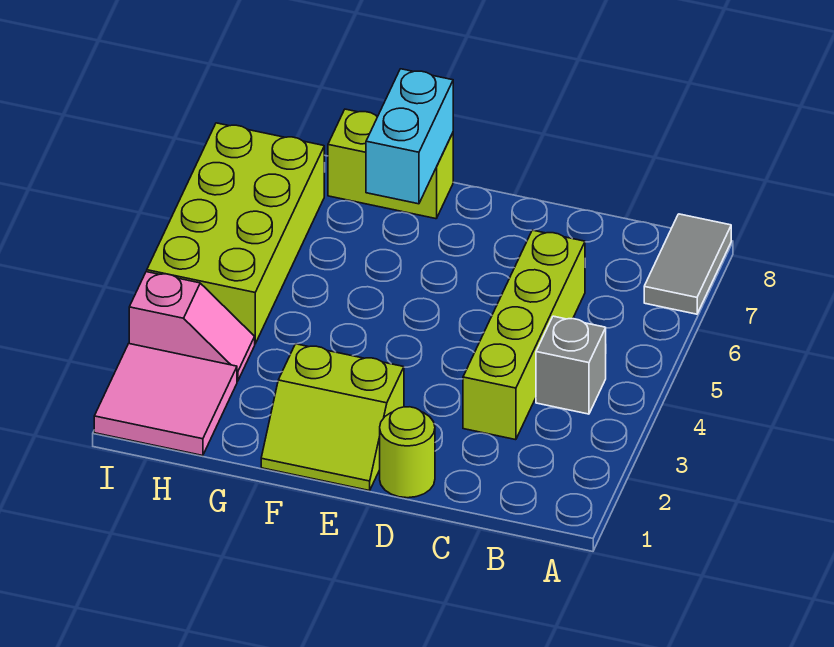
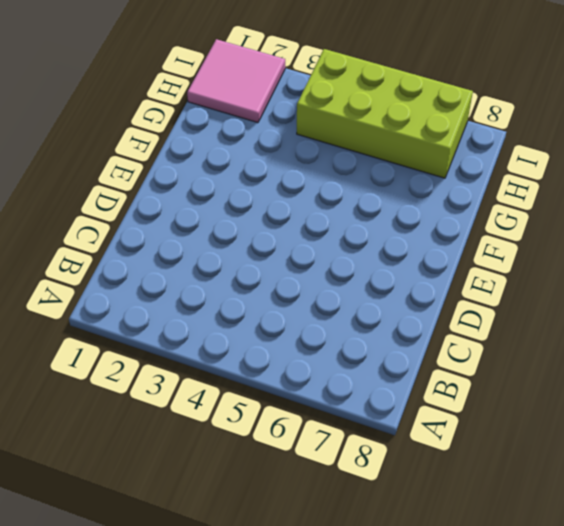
none -> grey 1x2 tile [644,214,731,314]
none -> grey 1x1 brick [536,316,606,414]

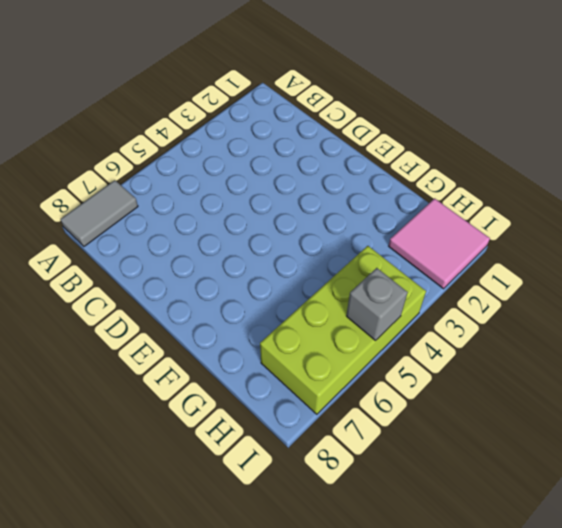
grey 1x1 brick [346,268,408,341] -> grey 1x1 brick moved to [536,316,606,414]
none -> lime 1x4 brick [463,230,585,440]
none -> lime 1x1 round brick [380,407,435,498]

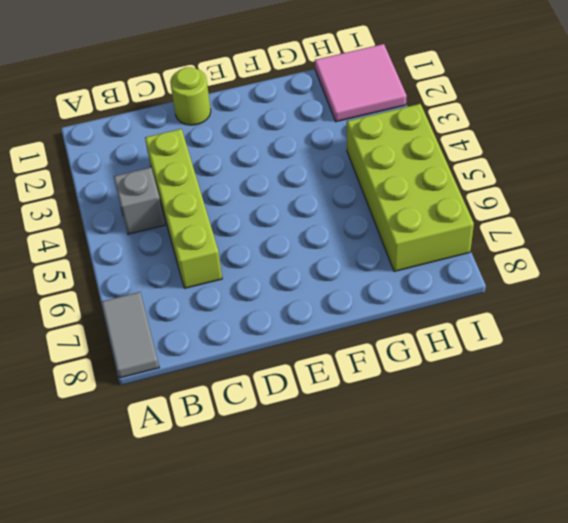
none -> lime 2x2 slope [261,344,404,491]
none -> lime 1x2 brick [328,109,453,219]

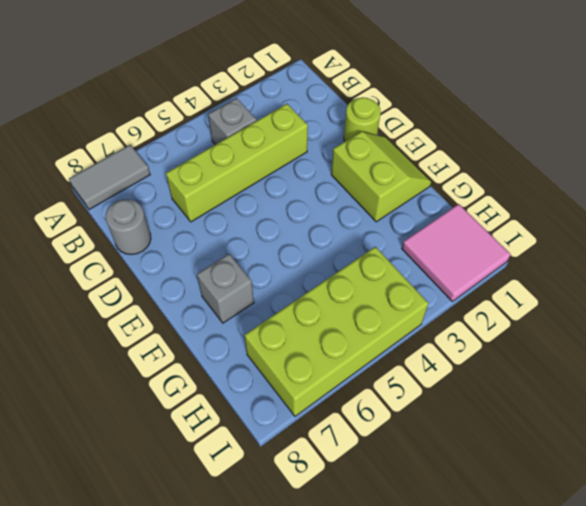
grey 1x1 round brick [106,199,151,255] -> none
grey 1x1 brick [197,254,254,323] -> none
none -> lime 1x2 brick [328,109,453,219]
none -> pink 1x2 slope [129,272,255,381]

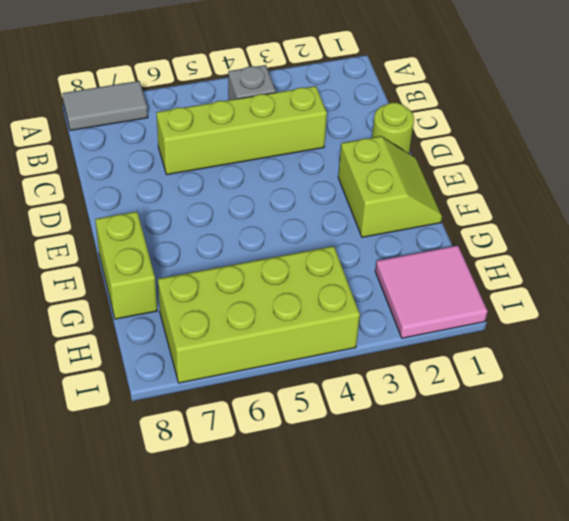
none -> pink 1x2 slope [129,272,255,381]
none -> cyan 1x2 brick [366,69,453,204]

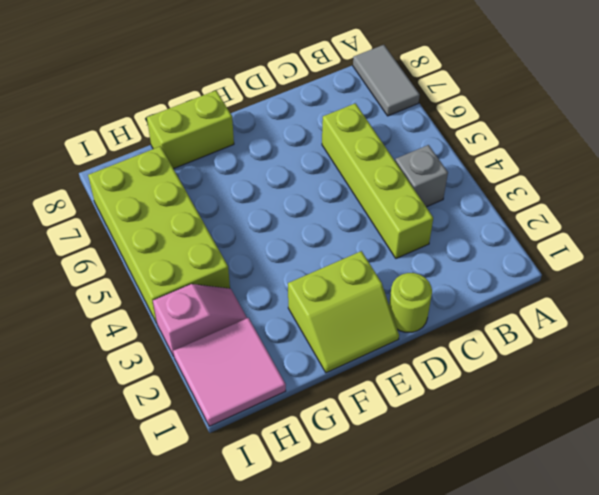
none -> cyan 1x2 brick [366,69,453,204]

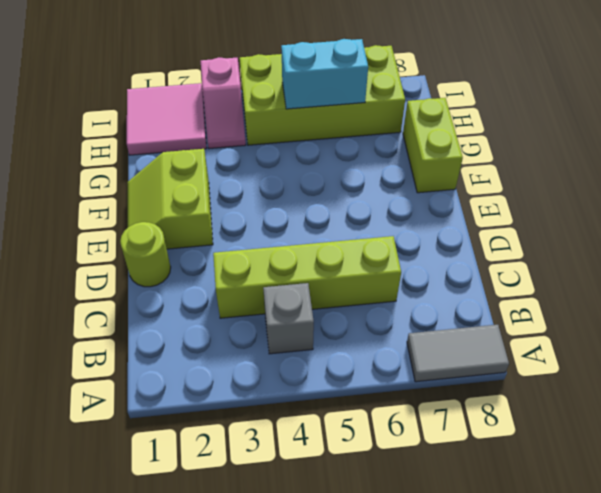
cyan 1x2 brick [281,39,368,109] -> cyan 1x2 brick moved to [366,69,453,204]

